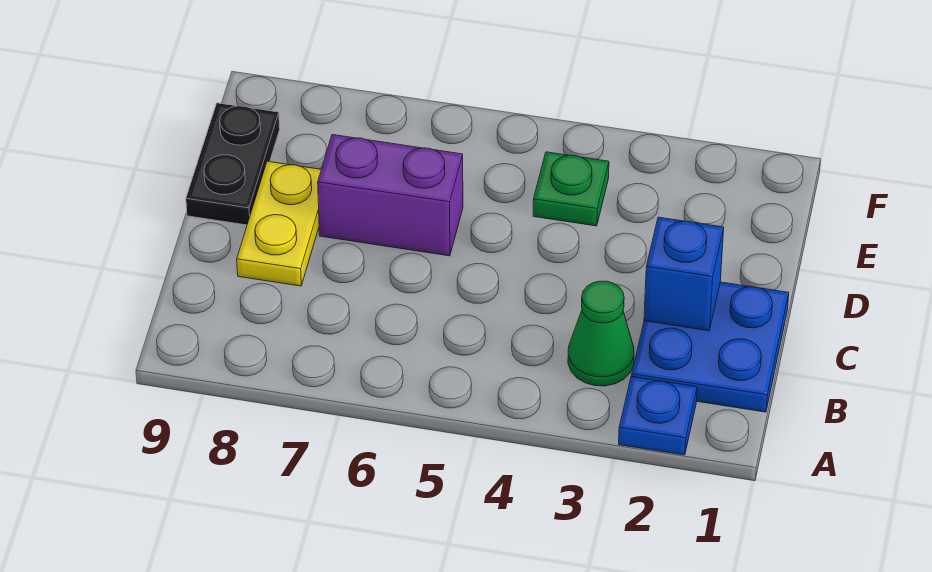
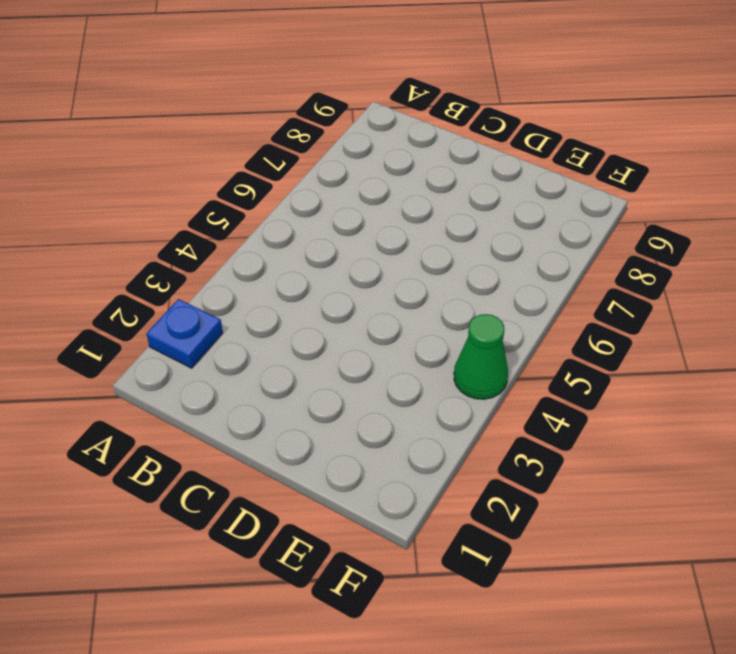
green 1x1 cone [454,314,508,399] -> green 1x1 cone moved to [568,281,634,386]
none -> blue 2x2 plate [632,282,789,412]
none -> yellow 1x2 plate [237,161,321,286]

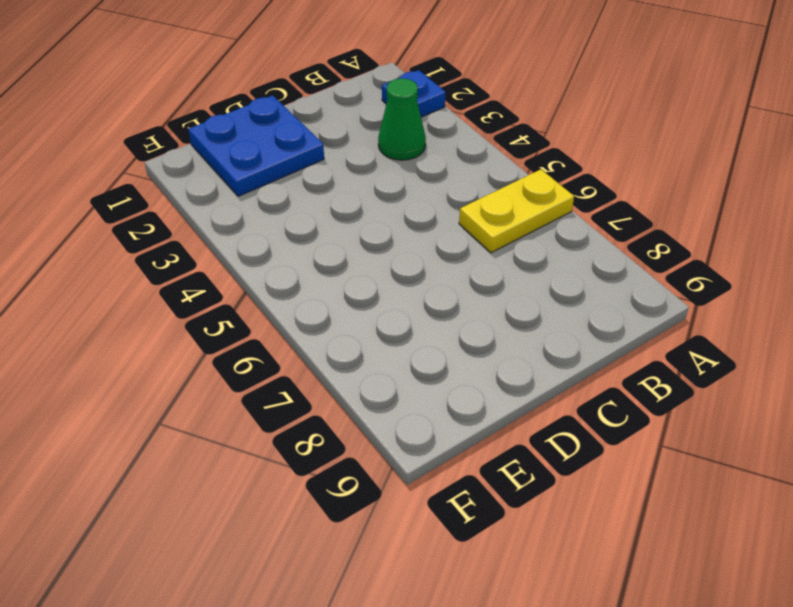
yellow 1x2 plate [459,169,574,253] -> yellow 1x2 plate moved to [237,161,321,286]
blue 2x2 plate [188,95,324,196] -> blue 2x2 plate moved to [632,282,789,412]
none -> purple 1x2 brick [318,135,463,256]
none -> black 1x2 plate [186,103,280,225]

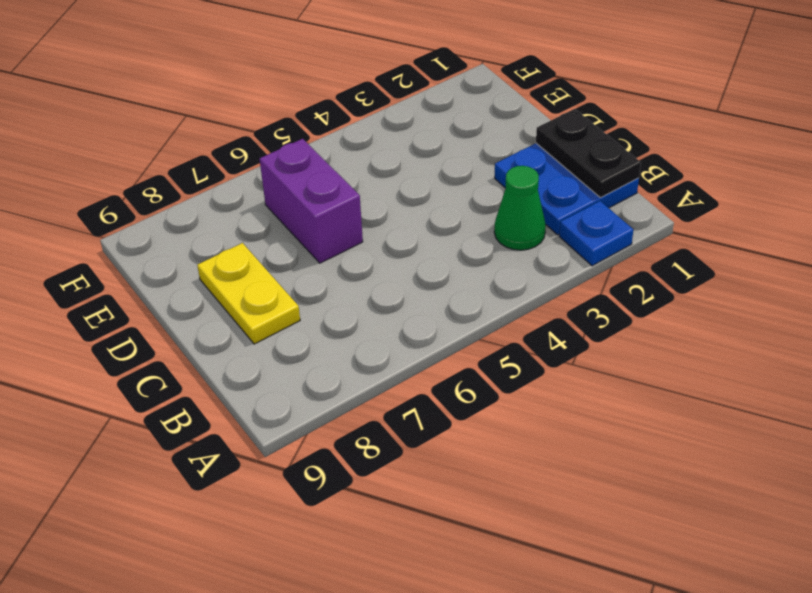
black 1x2 plate [536,109,641,198] -> black 1x2 plate moved to [186,103,280,225]
purple 1x2 brick [260,139,363,263] -> purple 1x2 brick turned to [318,135,463,256]
none -> green 1x1 plate [533,152,609,226]
none -> blue 1x1 brick [644,217,724,331]

